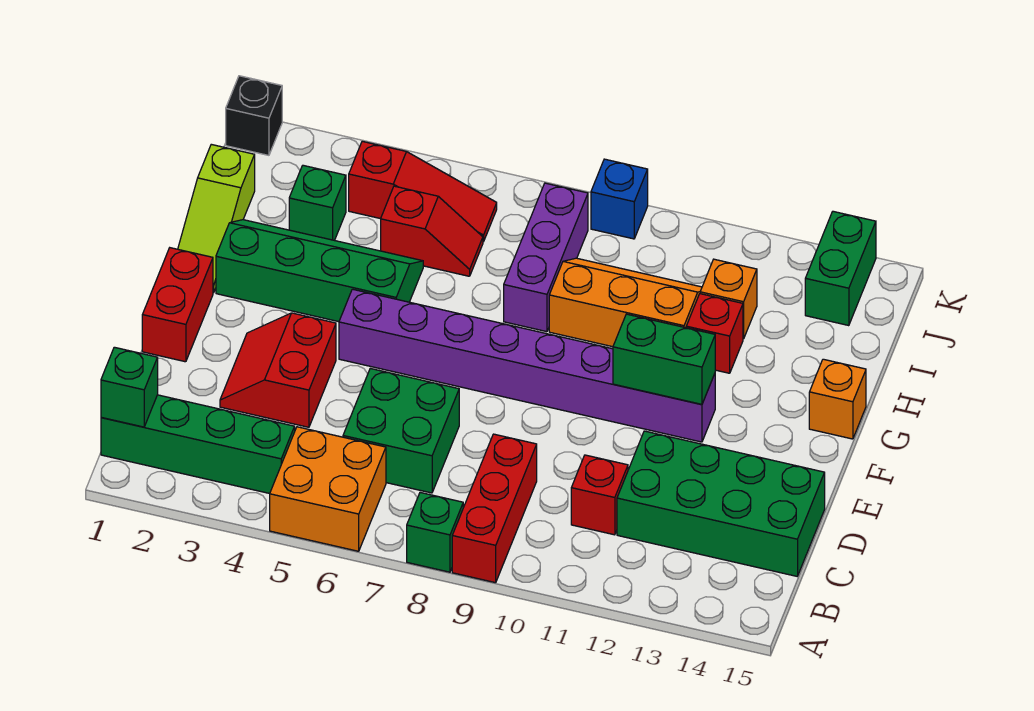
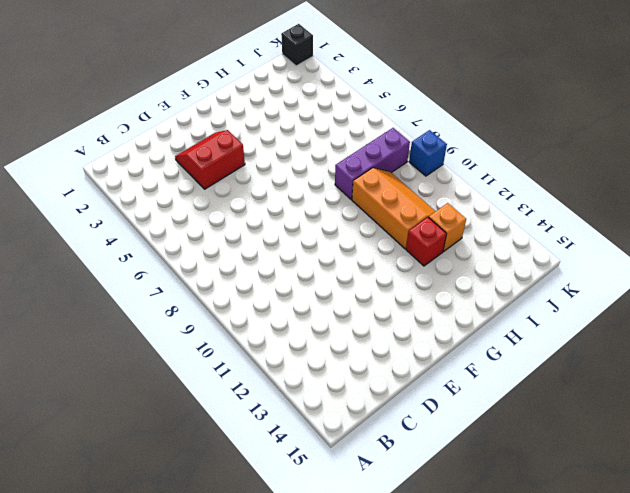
none -> orange 2x2 brick [270,427,386,551]
none -> green 1x1 brick [407,492,463,572]
none -> red 1x3 brick [452,434,537,583]

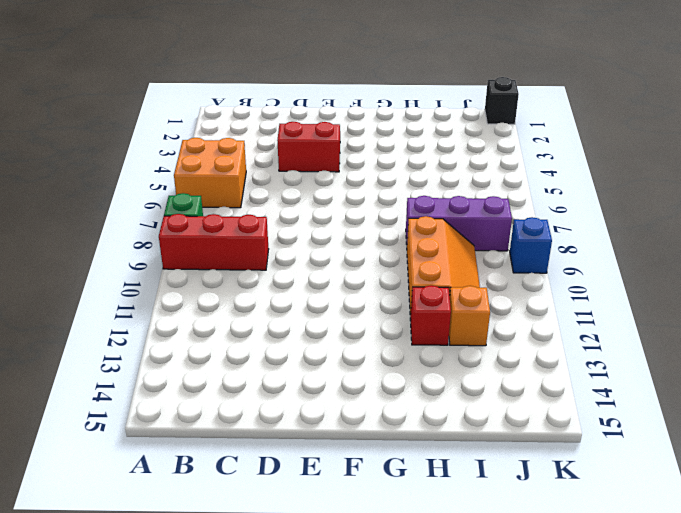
none -> green 1x4 brick [101,395,295,494]
none -> green 2x2 brick [343,368,459,493]
none -> red 1x1 brick [571,455,628,535]

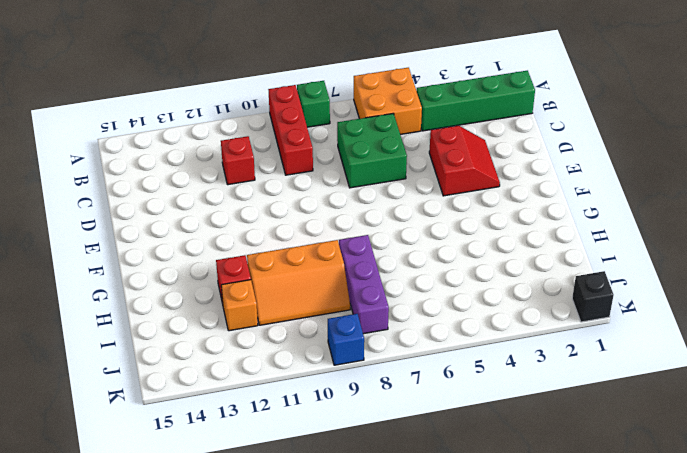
none -> green 2x4 brick [617,431,825,576]
none -> red 1x2 brick [142,248,213,362]
none -> purple 1x8 brick [339,289,715,442]

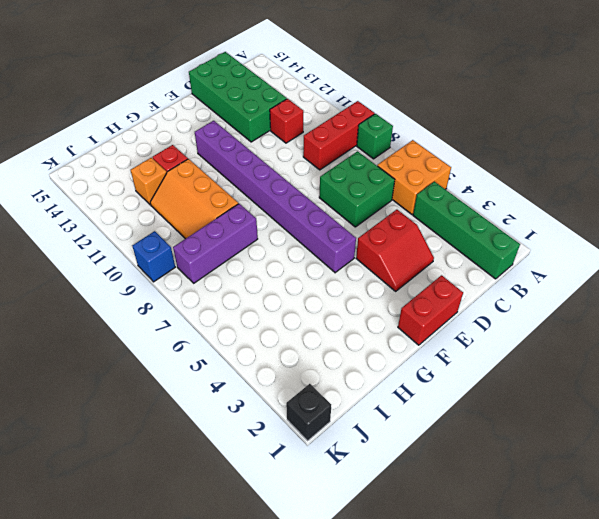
none -> lime 1x3 slope [178,144,255,293]
none -> green 2x4 slope [216,220,423,322]
none -> orange 1x1 brick [809,359,866,439]

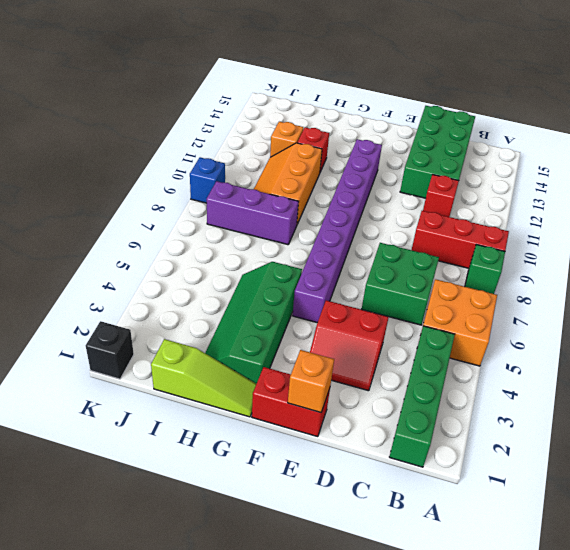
orange 1x1 brick [288,350,334,413] -> orange 1x1 brick moved to [809,359,866,439]
none -> green 1x1 brick [289,165,346,240]
none -> red 1x2 slope [381,186,483,276]
none -> red 1x3 slope [349,141,497,242]

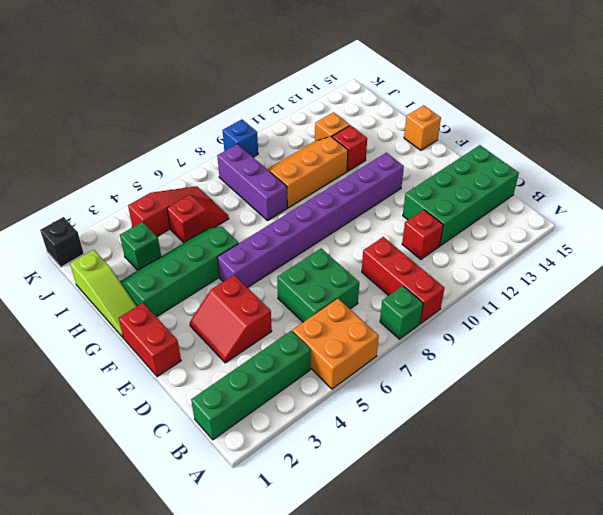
none -> green 1x2 brick [805,211,876,326]
none -> green 1x1 brick [101,347,158,427]
none -> green 1x2 brick [613,314,715,404]

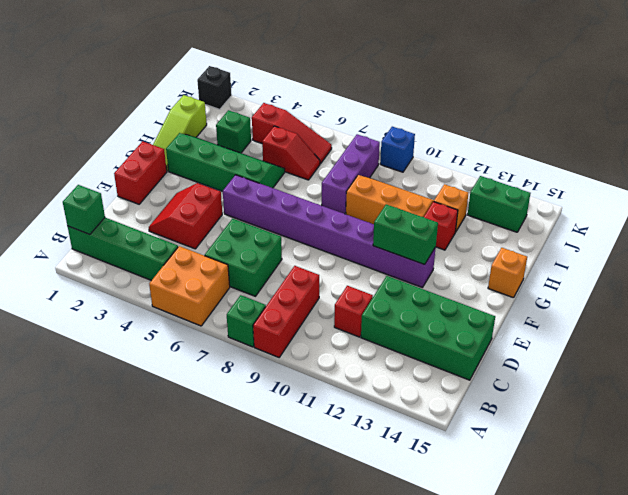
green 1x2 brick [468,176,530,232] -> green 1x2 brick turned to [805,211,876,326]

